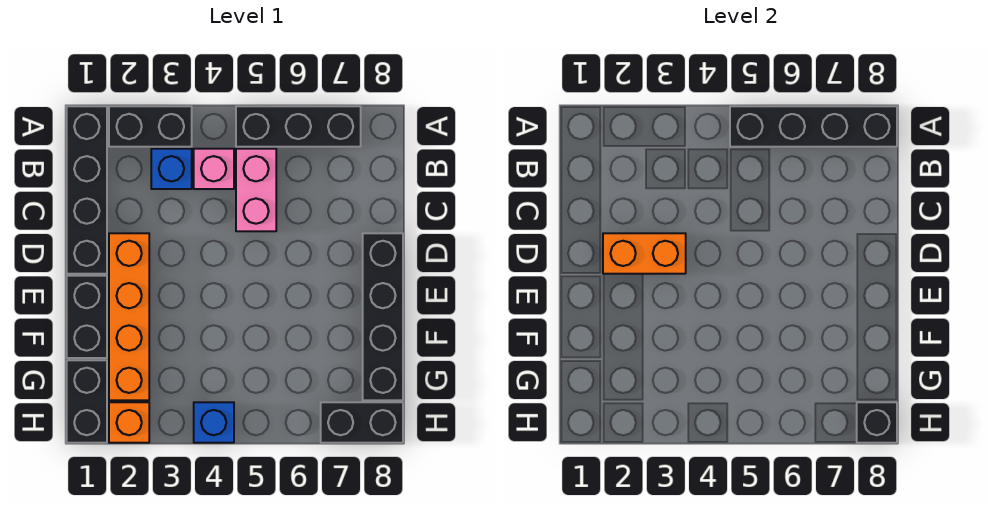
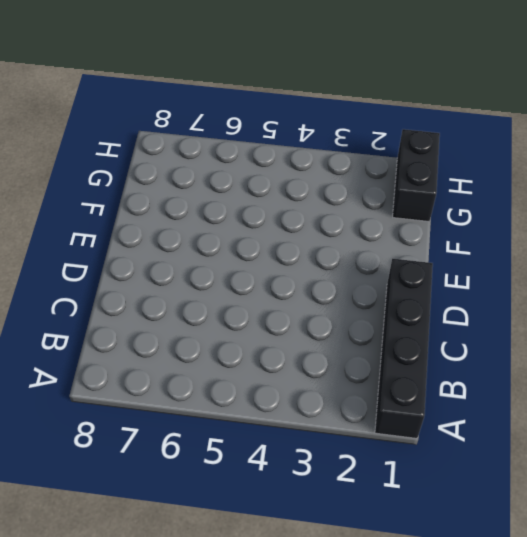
none -> black 1x2 brick [109,106,192,147]
none -> black 1x3 brick [236,106,361,147]
none -> blue 1x1 brick [151,149,192,189]

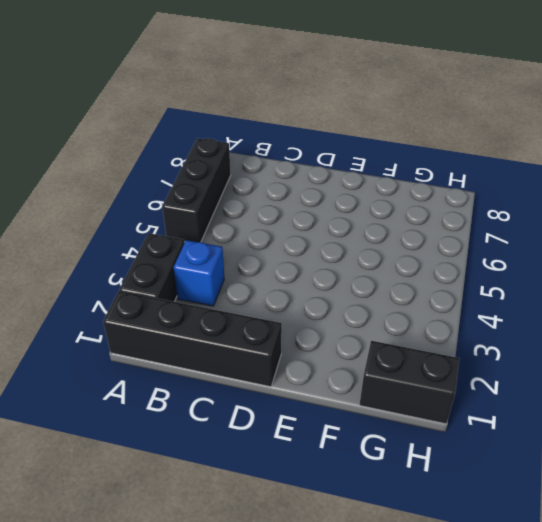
none -> pink 1x1 brick [194,149,234,189]
none -> pink 1x2 brick [236,149,276,231]
none -> orange 1x4 brick [109,233,149,400]

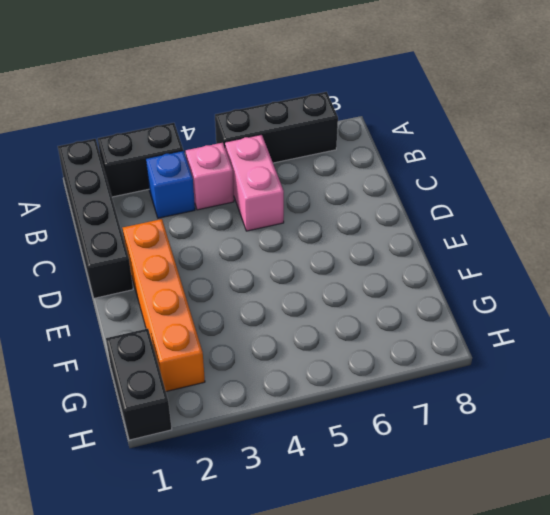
none -> black 1x4 brick [363,233,403,400]
none -> black 1x2 brick [67,276,107,358]
none -> orange 1x1 brick [109,402,149,443]

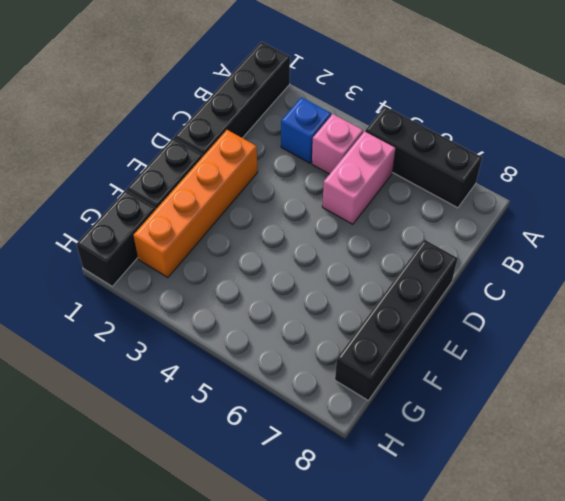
none -> black 1x2 brick [109,106,192,147]
none -> orange 1x1 brick [109,402,149,443]
none -> blue 1x1 brick [194,402,234,443]

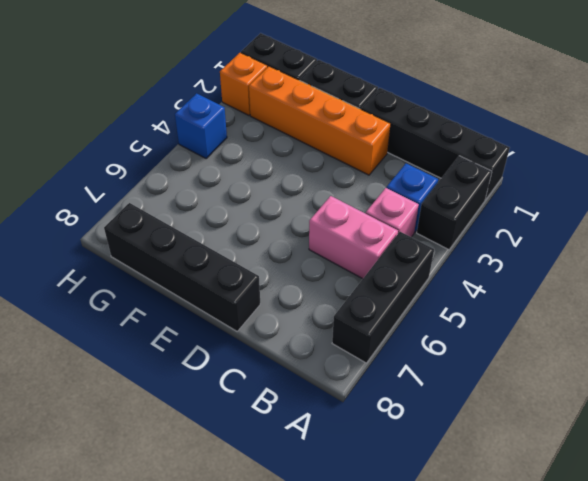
none -> black 1x2 brick [321,402,403,443]
none -> black 1x4 brick [730,106,897,147]
none -> orange 1x2 brick [603,233,686,274]

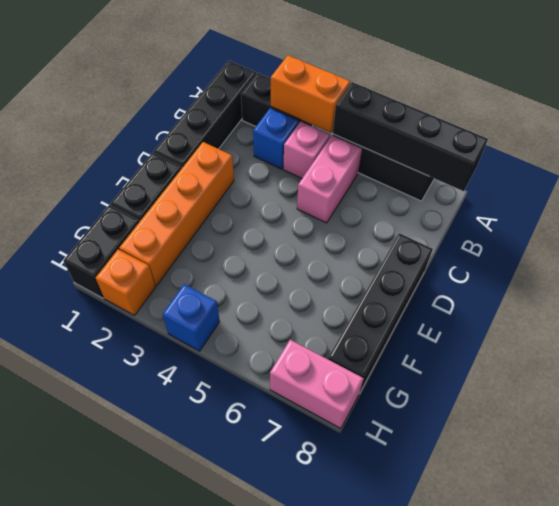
orange 1x2 brick [271,55,350,133] -> orange 1x2 brick moved to [603,233,686,274]
pink 1x2 brick [270,340,364,429] -> black 1x2 brick [321,402,403,443]
none -> black 1x1 brick [857,402,897,443]

